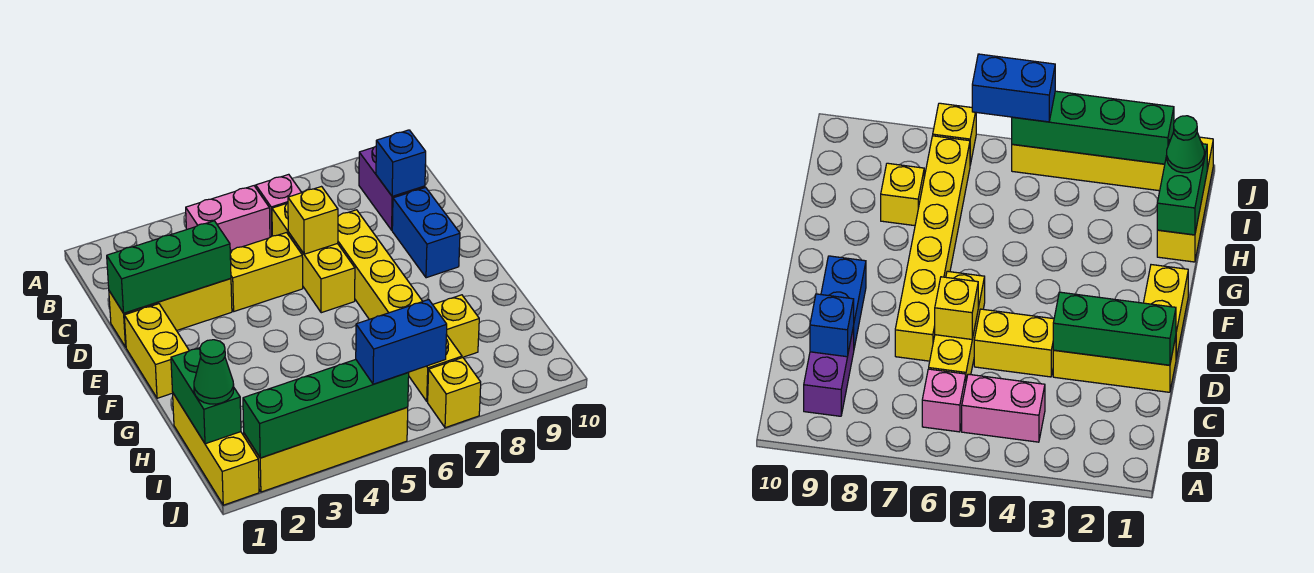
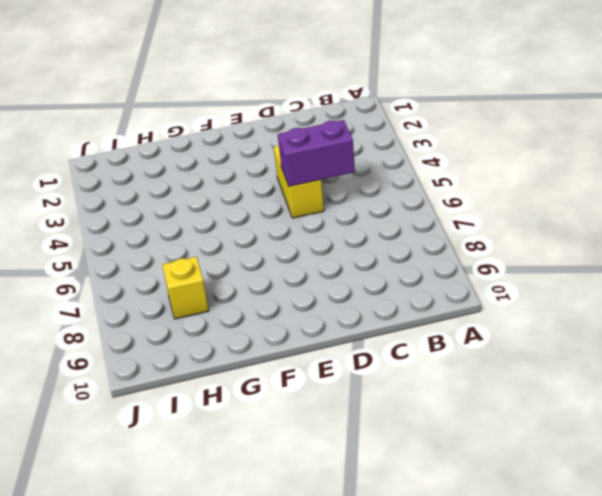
purple 1x2 brick [278,120,355,186] -> purple 1x2 brick moved to [359,146,425,230]
none -> pink 1x2 brick [186,186,270,251]
none -> pink 1x1 brick [256,174,302,237]
none -> yellow 1x3 brick [272,203,355,313]

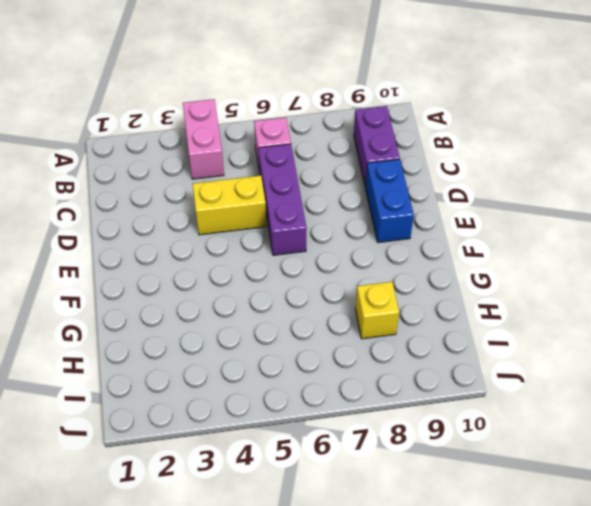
pink 1x2 brick [183,99,224,179] -> pink 1x2 brick turned to [186,186,270,251]
purple 1x3 brick [258,144,307,255] -> yellow 1x3 brick [272,203,355,313]
none -> yellow 1x3 brick [109,279,232,347]
none -> yellow 1x6 brick [338,210,462,401]
none -> yellow 1x2 brick [124,304,189,398]

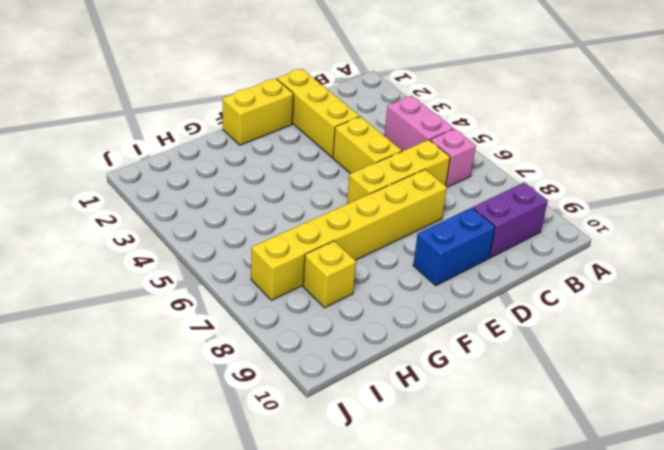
none -> yellow 1x3 brick [173,394,259,505]
none -> yellow 1x4 brick [244,407,408,492]
none -> yellow 1x1 brick [428,358,481,428]

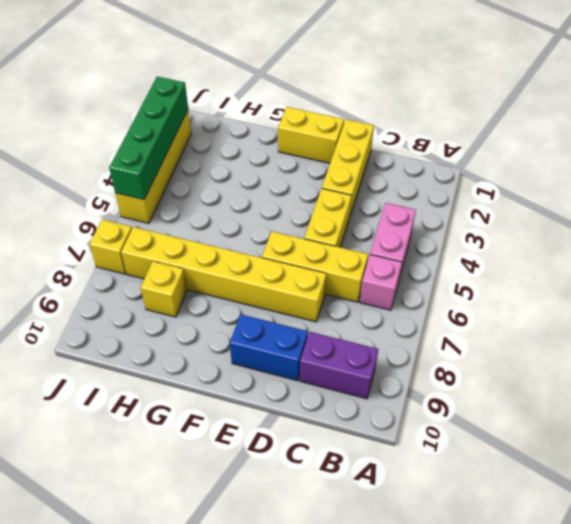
none -> yellow 1x3 brick [173,394,259,505]
none -> blue 1x1 brick [376,130,426,196]
none -> green 1x3 brick [107,221,231,313]

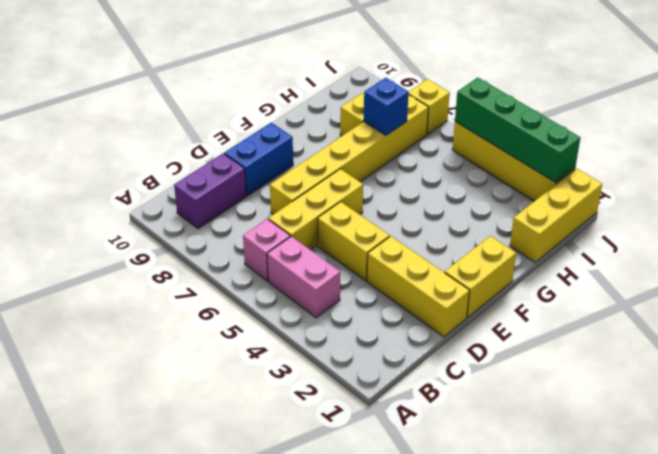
blue 1x1 brick [364,78,409,135] -> blue 1x1 brick moved to [376,130,426,196]
none -> green 1x3 brick [107,221,231,313]
none -> yellow 1x1 brick [288,187,338,254]
none -> green 1x2 brick [171,348,241,444]

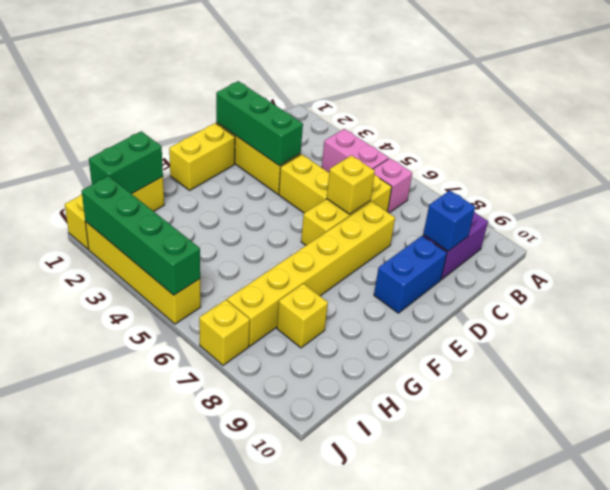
none -> green 1x1 cone [194,340,234,404]
none -> blue 1x2 brick [356,300,447,384]

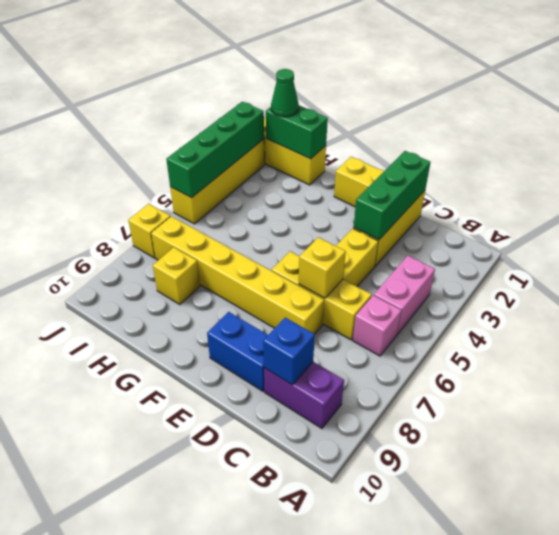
none -> blue 1x2 brick [356,300,447,384]

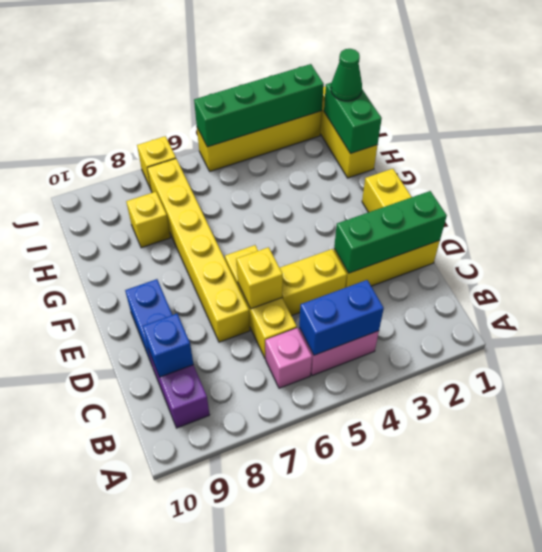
blue 1x2 brick [299,280,384,355] -> blue 1x2 brick moved to [356,300,447,384]

